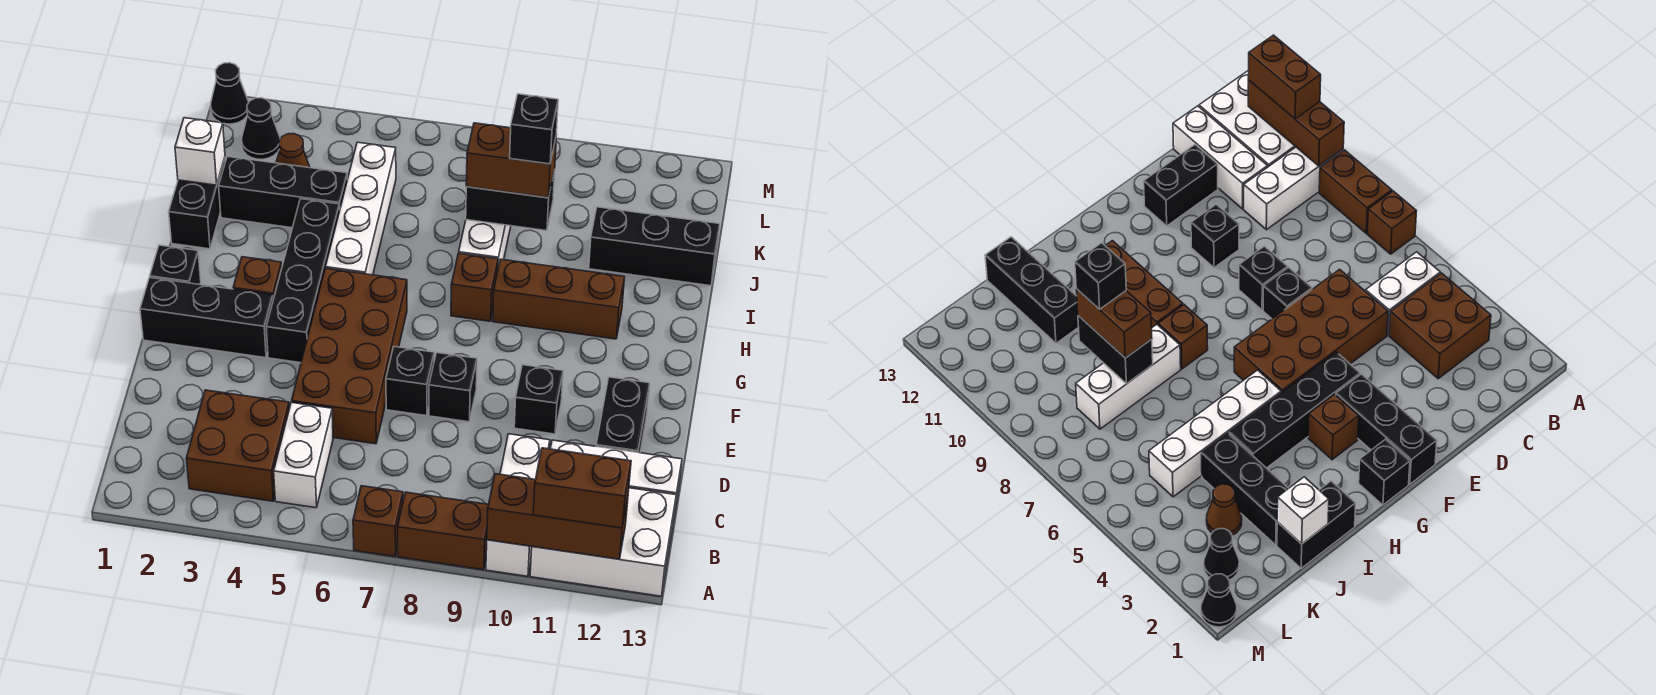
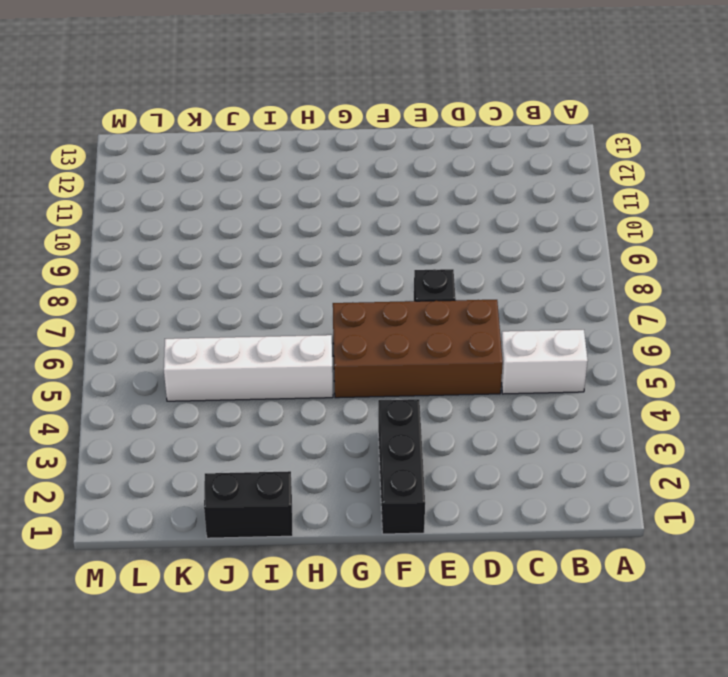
none -> brown 1x1 brick [353,486,403,557]
none -> brown 1x2 brick [398,492,489,570]
none -> white 1x3 brick [486,434,550,576]
none -> white 2x3 brick [530,488,676,596]

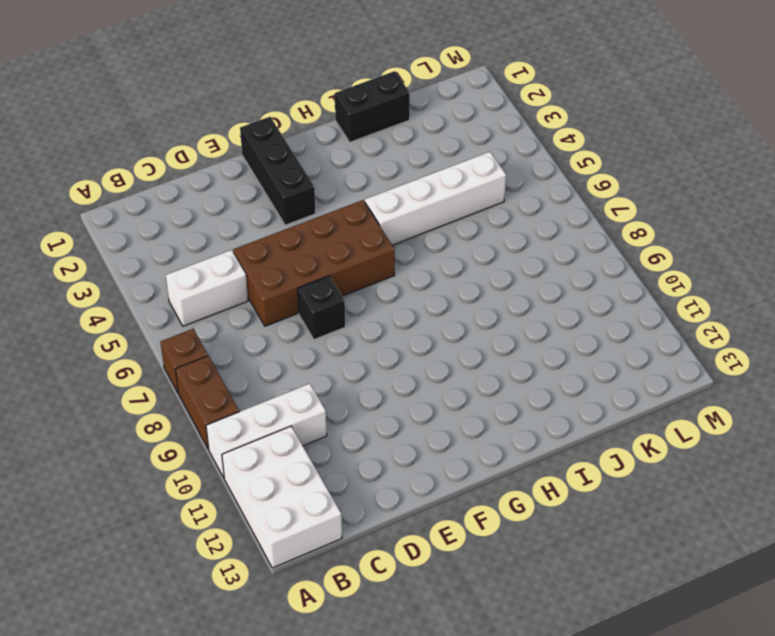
none -> brown 2x2 brick [186,390,289,501]
none -> white 1x3 brick [550,440,682,522]
none -> black 1x2 brick [596,377,650,453]
none -> black 1x1 brick [429,353,477,422]

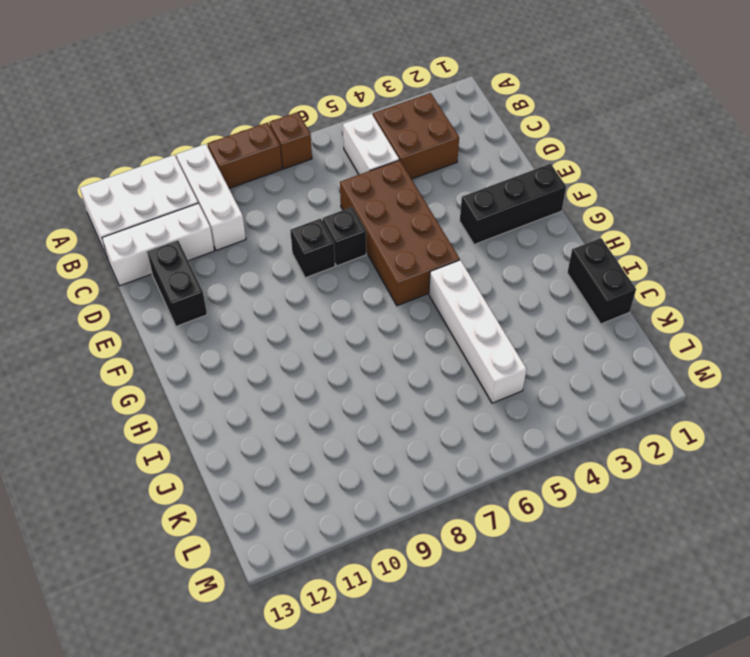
none -> black 1x1 brick [514,365,563,434]
none -> black 1x4 brick [266,199,340,363]
none -> black 1x1 brick [150,245,201,285]
none -> brown 1x1 brick [233,257,282,299]

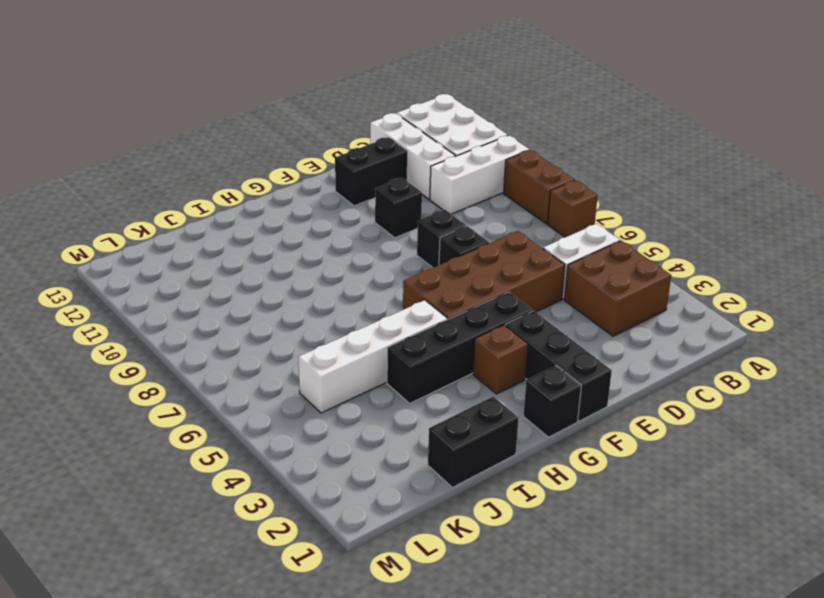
none -> brown 1x1 brick [451,253,498,321]
none -> brown 1x3 brick [493,259,625,339]
none -> white 1x3 brick [459,220,511,267]
none -> black 1x3 brick [219,156,347,228]

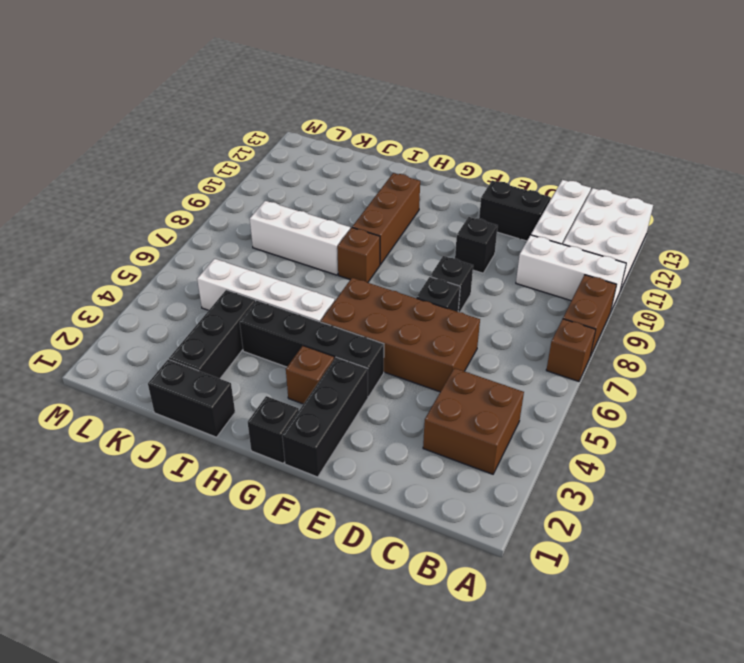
none -> white 1x2 brick [274,402,333,508]
none -> black 1x3 brick [589,207,720,286]
none -> brown 1x1 cone [276,134,310,168]
none -> black 1x1 cone [242,98,280,159]

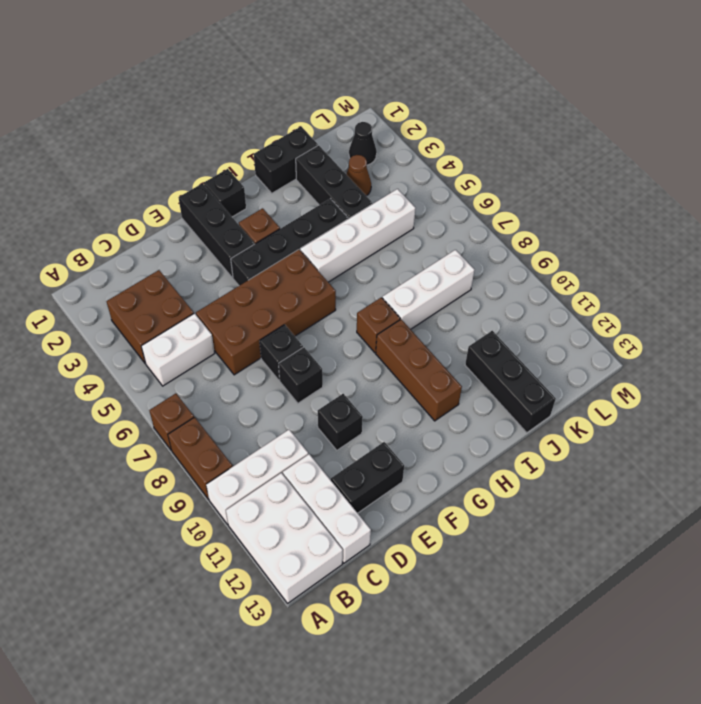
none -> black 1x1 cone [211,63,249,124]
none -> brown 1x3 brick [487,474,628,559]
none -> white 1x1 brick [175,118,225,185]
none -> black 1x2 brick [466,170,555,231]

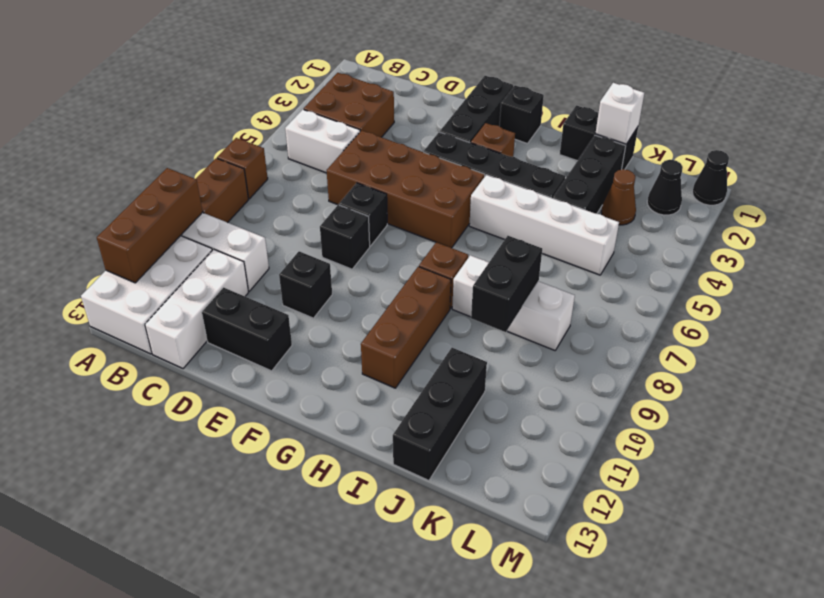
none -> brown 1x2 brick [533,448,631,528]
none -> brown 1x2 brick [466,123,556,198]
none -> black 1x1 brick [510,94,558,164]

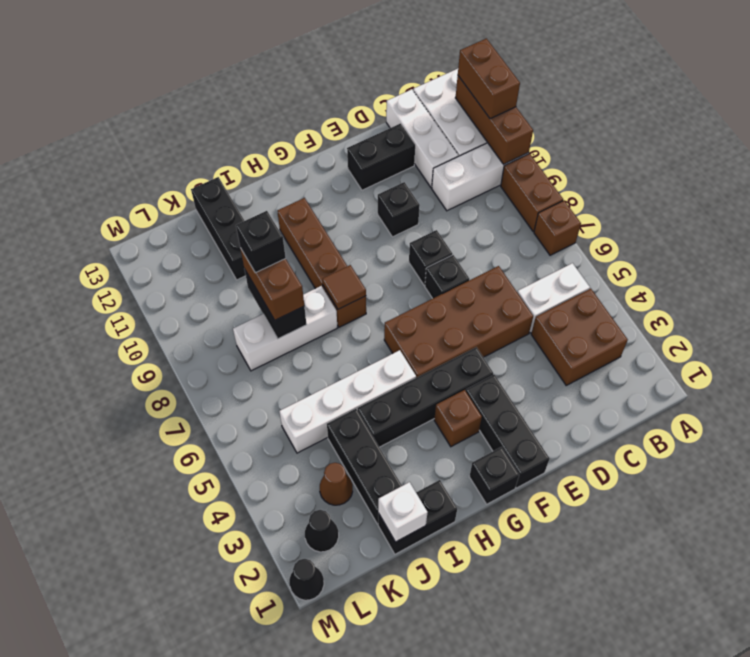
brown 1x1 tile [322,265,366,309] -> none

